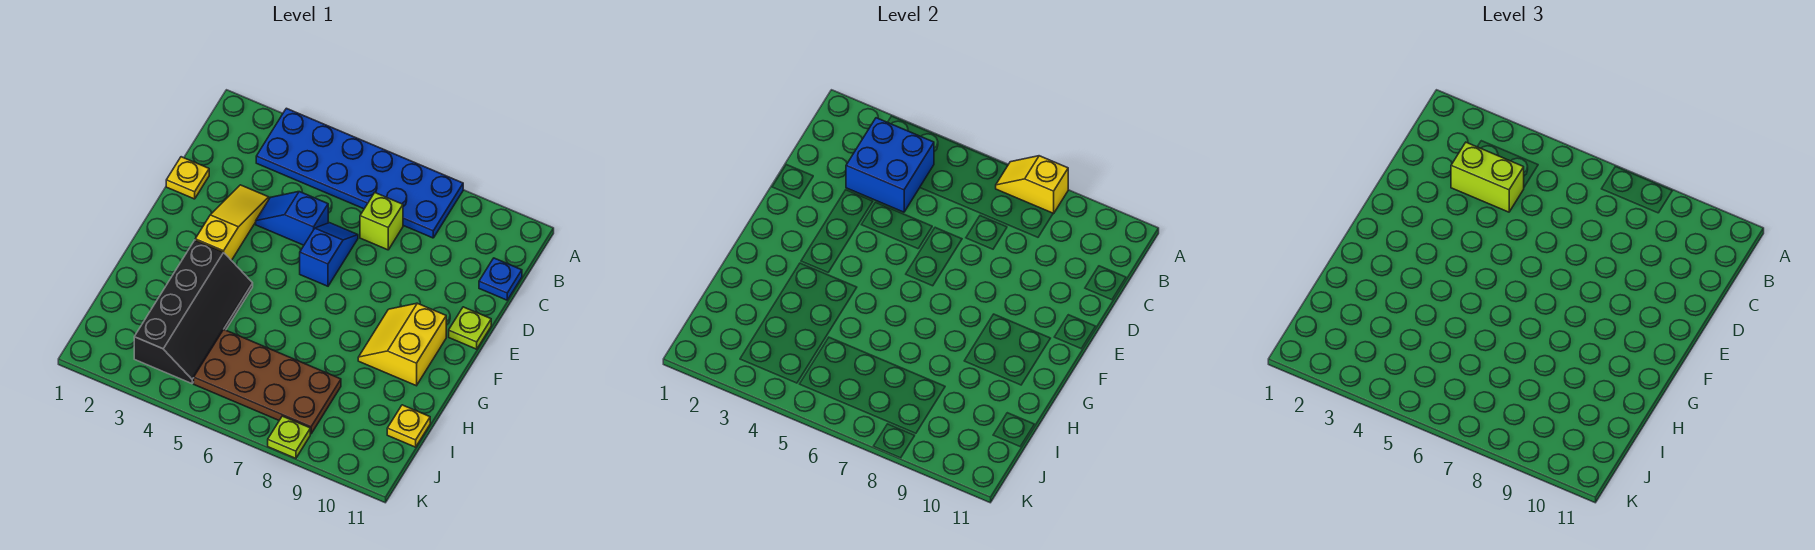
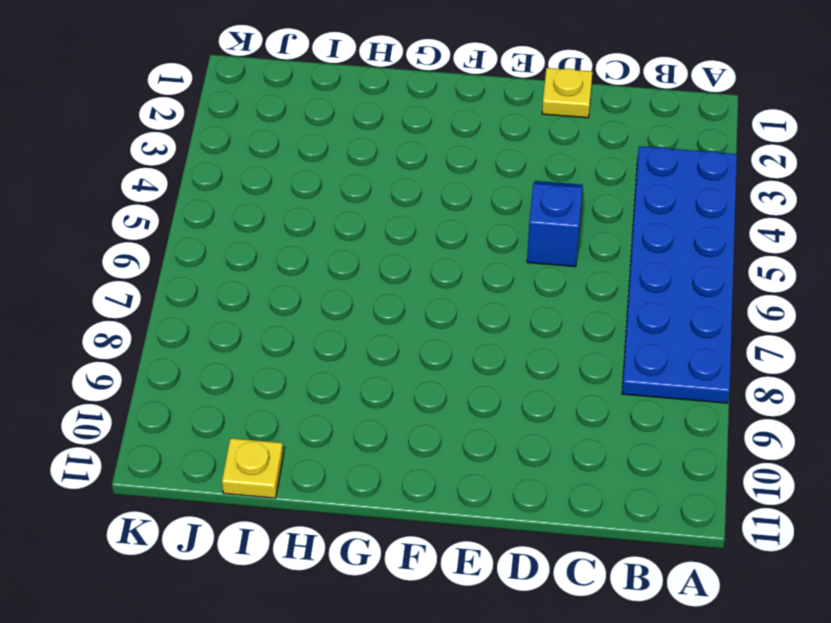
none -> lime 1x1 brick [360,193,403,250]
none -> blue 1x1 plate [479,258,522,300]
none -> yellow 1x3 slope [195,185,269,261]

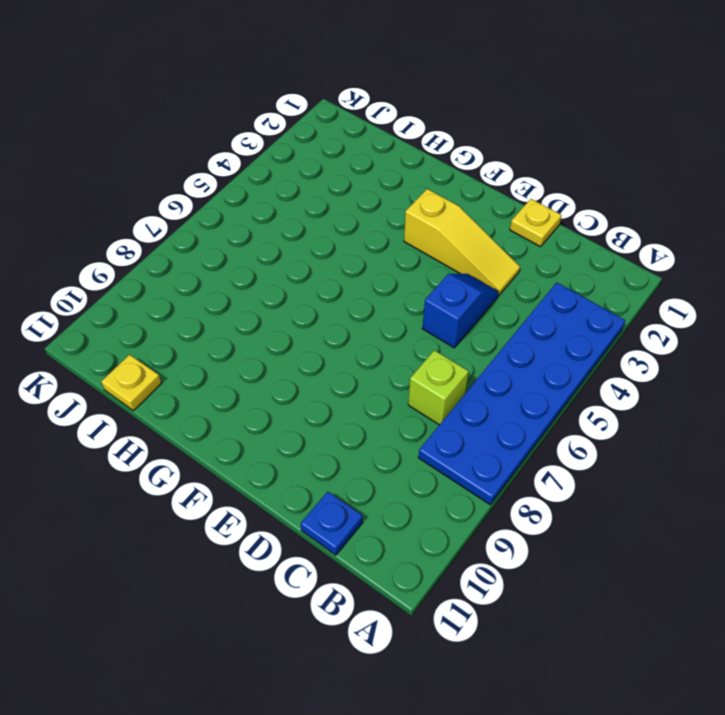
none -> blue 1x2 slope [300,223,358,286]
none -> lime 1x1 plate [449,307,491,349]
none -> yellow 2x2 slope [358,303,446,386]

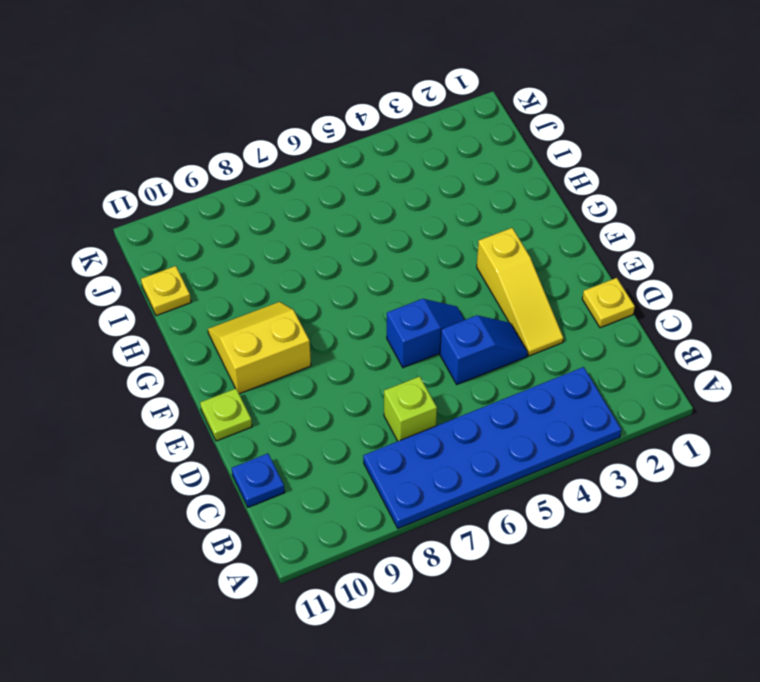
blue 1x2 slope [387,299,465,368] -> blue 1x2 slope turned to [300,223,358,286]
yellow 2x2 slope [208,302,311,394] -> yellow 2x2 slope turned to [358,303,446,386]
none -> black 2x4 slope [134,240,253,384]
none -> brown 2x4 plate [194,329,341,434]
none -> lime 1x1 plate [268,416,310,458]

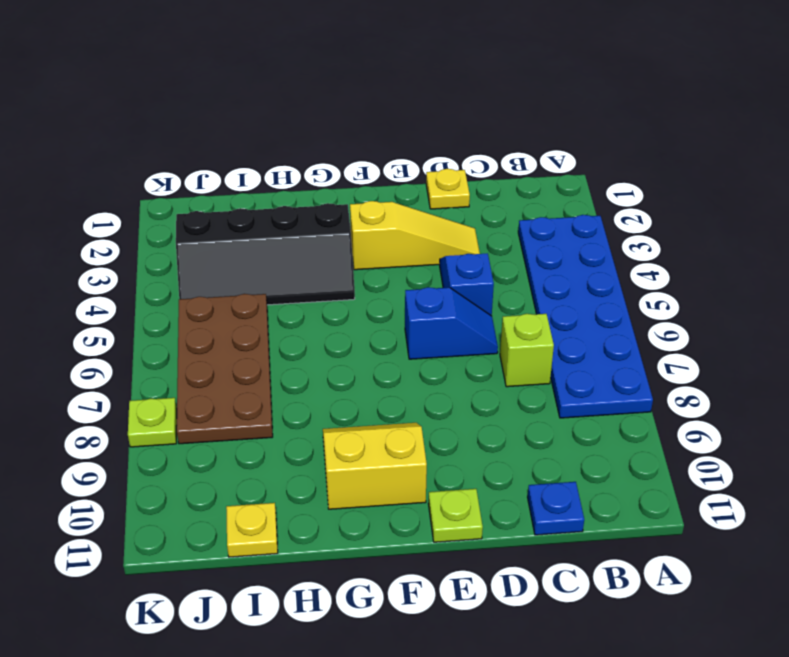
none -> yellow 1x2 slope [996,156,1068,214]
none -> blue 2x2 brick [846,118,934,212]
none -> lime 1x2 brick [1451,142,1524,212]

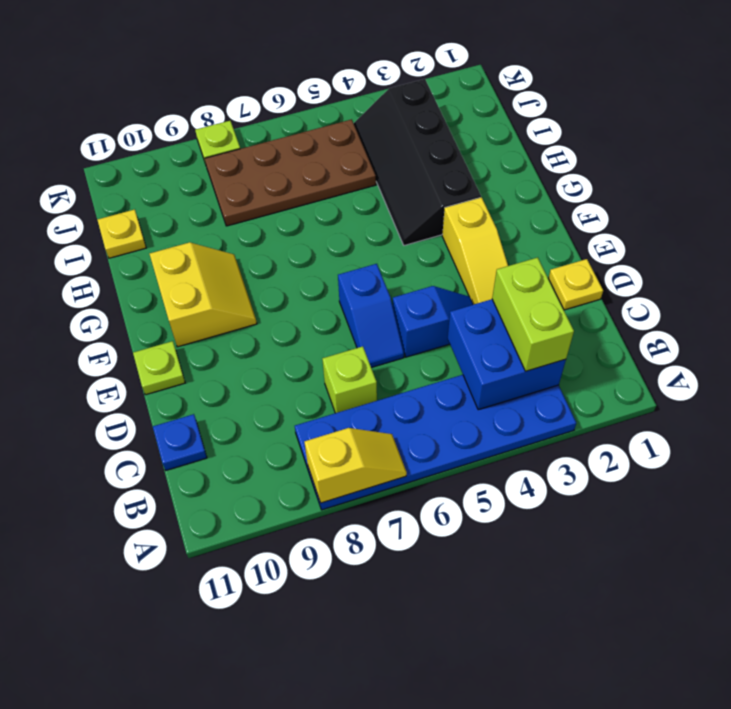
lime 1x2 brick [492,257,574,371] -> lime 1x2 brick turned to [1451,142,1524,212]

